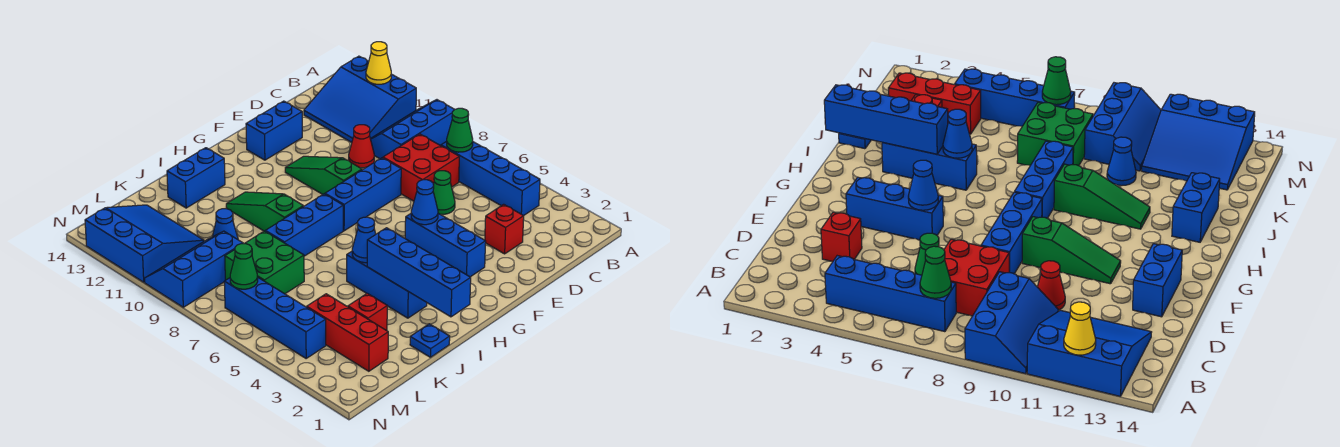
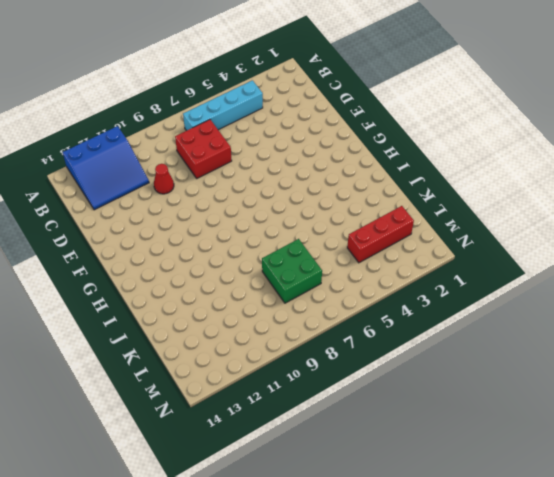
cyan 1x4 brick [183,80,263,131] -> blue 1x4 brick [441,141,540,216]
none -> blue 2x3 slope [371,100,455,159]
none -> red 1x1 brick [485,204,524,254]
none -> green 1x1 cone [433,171,455,214]

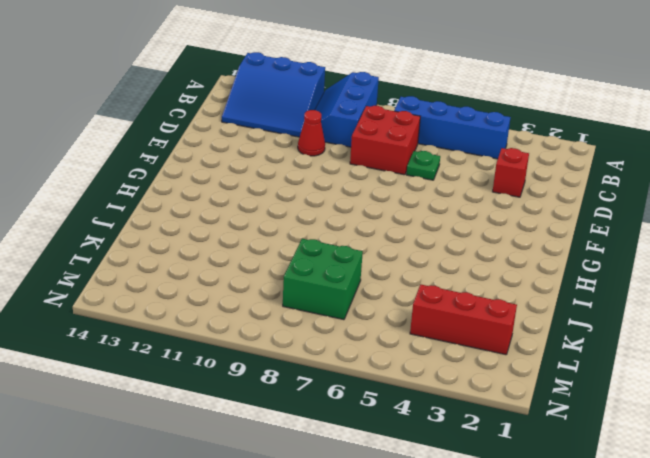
green 1x1 plate [406,151,440,180] -> green 1x1 cone [433,171,455,214]
none -> blue 1x3 brick [325,158,401,231]
none -> blue 1x2 brick [246,101,302,160]
none -> blue 1x3 brick [405,213,486,277]

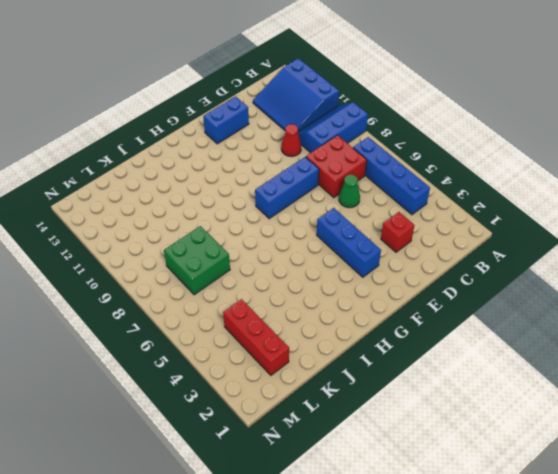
none -> green 1x3 slope [285,156,362,195]
none -> blue 1x3 brick [265,194,343,256]
none -> blue 1x3 brick [347,251,427,318]

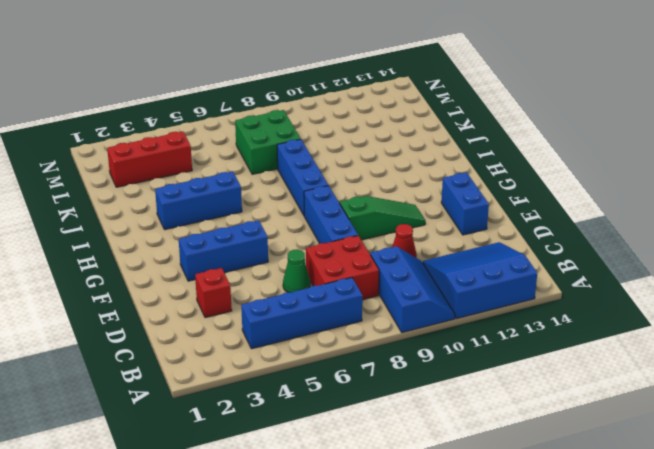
none -> green 1x3 slope [226,192,303,231]
none -> blue 1x2 brick [167,148,225,208]
none -> blue 1x1 plate [410,324,450,357]

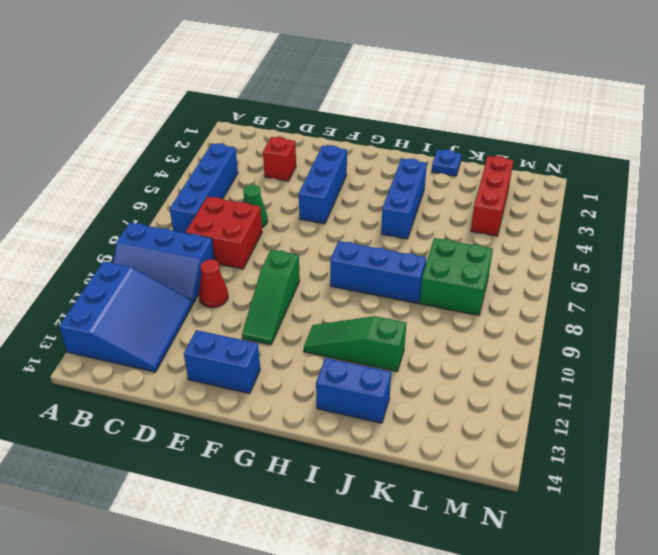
green 1x3 slope [304,316,406,372] -> green 1x3 slope turned to [226,192,303,231]
none -> blue 1x3 brick [325,158,401,231]
none -> red 1x1 brick [348,293,387,331]
none -> blue 1x1 cone [212,209,238,239]

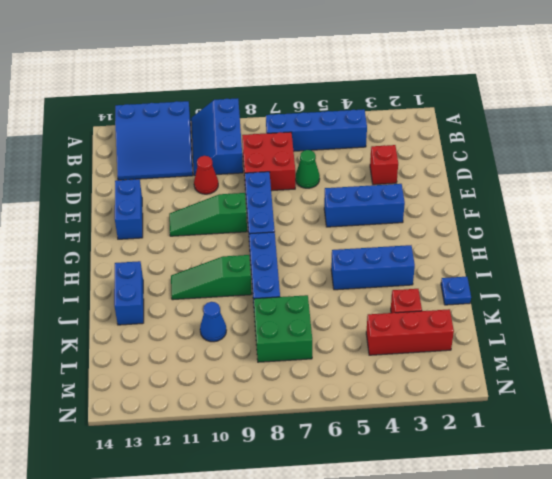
none -> blue 2x3 slope [145,231,243,307]
none -> blue 3x3 slope [85,205,204,282]
none -> blue 1x4 brick [224,278,326,358]

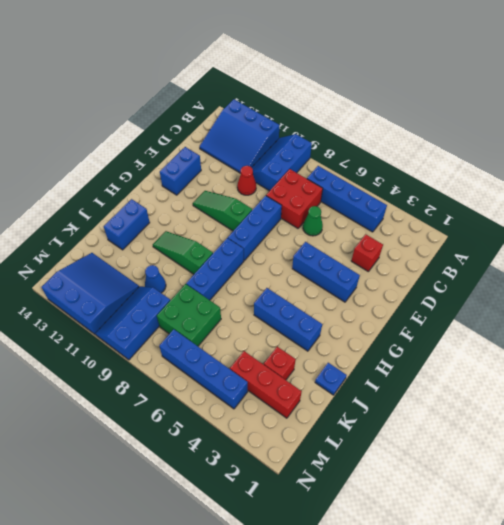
none -> yellow 1x1 cone [366,42,391,84]
none -> green 1x1 cone [447,108,473,152]
none -> blue 1x1 cone [411,180,438,225]

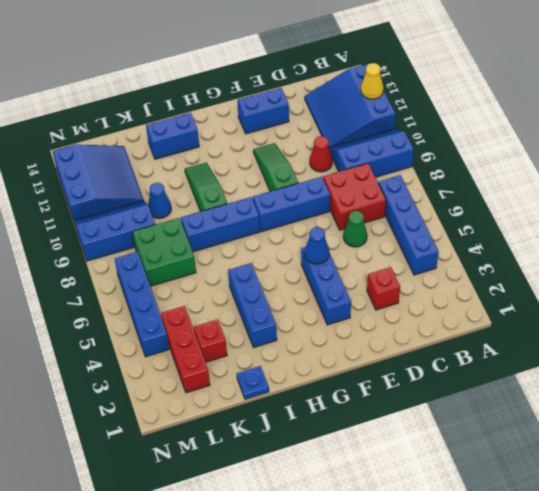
none -> green 1x1 cone [447,108,473,152]
none -> blue 1x4 brick [367,228,471,317]
none -> blue 1x1 cone [352,217,376,263]

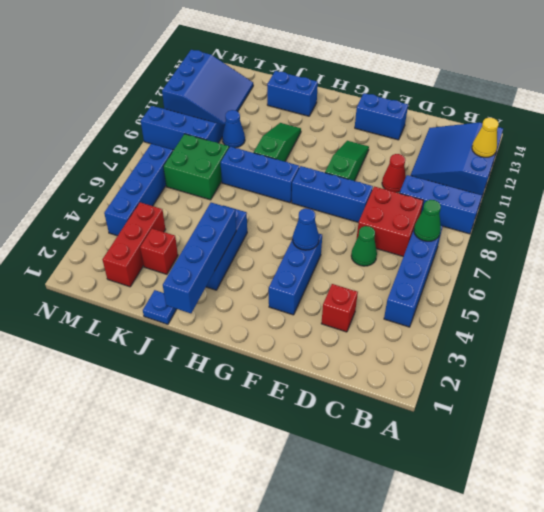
none -> blue 1x1 cone [352,217,376,263]
none -> green 1x1 cone [230,244,258,289]

